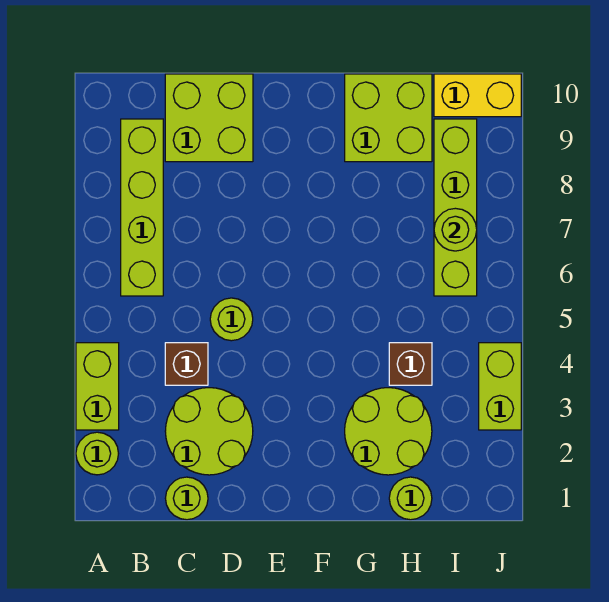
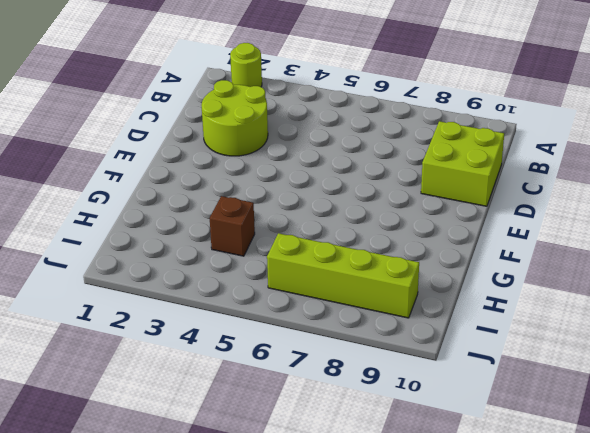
none -> lime 1x2 brick [76,343,119,430]
none -> lime 1x4 brick [121,119,163,296]
none -> lime 1x1 round brick [165,477,208,520]

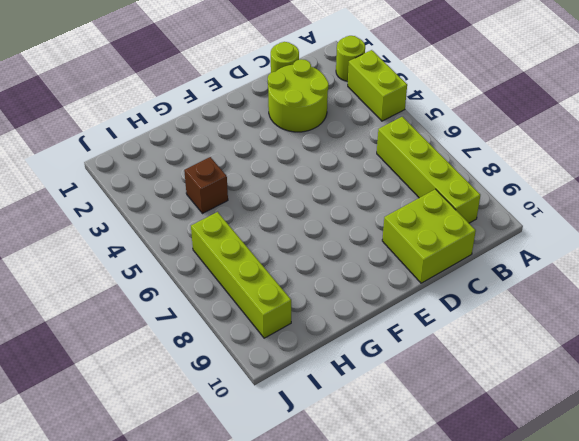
none -> brown 1x1 brick [165,343,208,385]
none -> lime 1x1 round brick [210,298,253,341]
none -> lime 2x2 round brick [345,388,432,475]

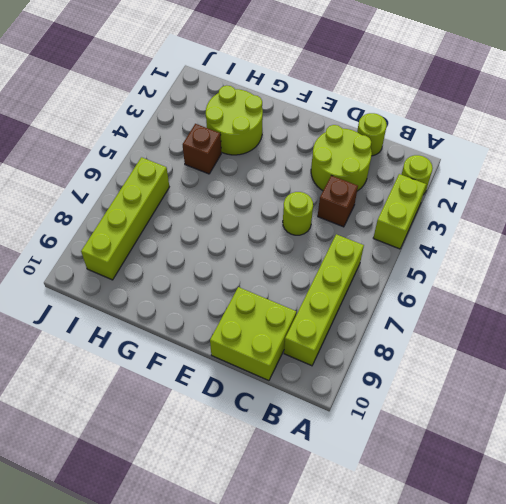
none -> lime 2x2 brick [345,74,432,162]
none -> lime 1x1 round brick [389,477,432,520]
none -> yellow 1x2 brick [434,74,521,117]

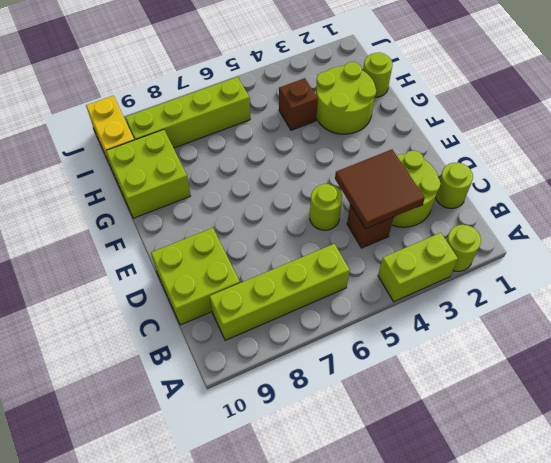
brown 2x2 tile [335,150,425,229] -> none
none -> lime 1x2 brick [479,343,521,430]
none -> lime 1x1 round brick [434,208,477,251]

